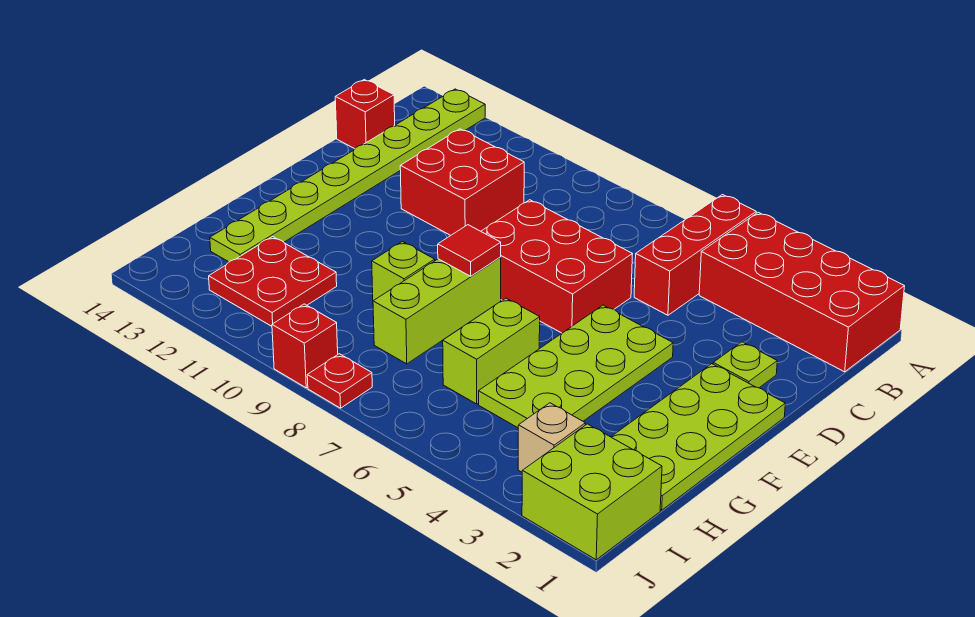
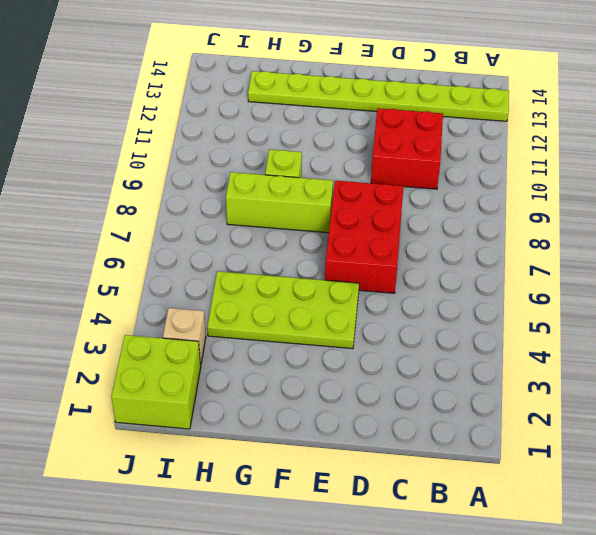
none -> red 2x4 brick [699,212,904,372]
none -> red 1x3 brick [634,195,756,315]
none -> red 1x1 brick [335,80,395,149]

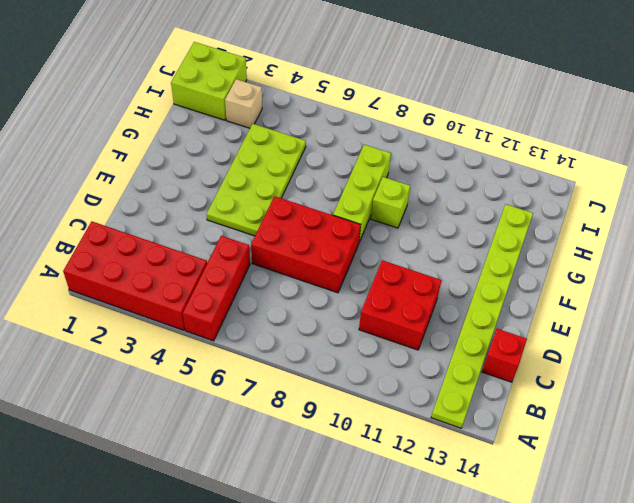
none -> lime 1x1 plate [713,342,777,388]
none -> lime 2x4 plate [611,364,785,510]
none -> lime 1x2 brick [443,298,540,404]

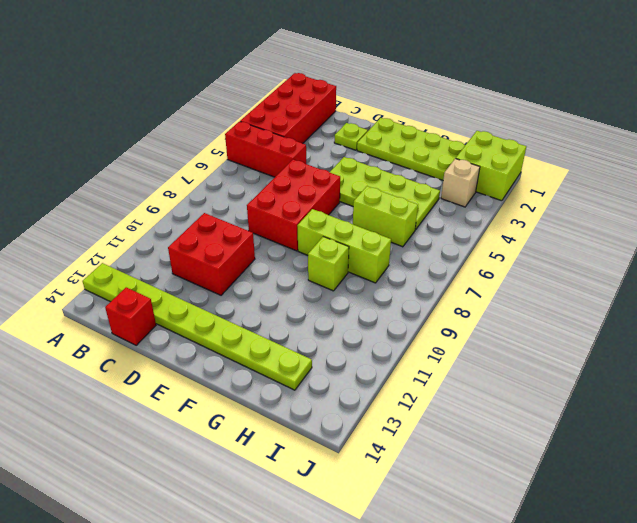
none -> red 2x2 plate [209,237,337,326]
none -> red 1x1 plate [307,354,372,408]
none -> red 1x1 brick [272,304,338,388]

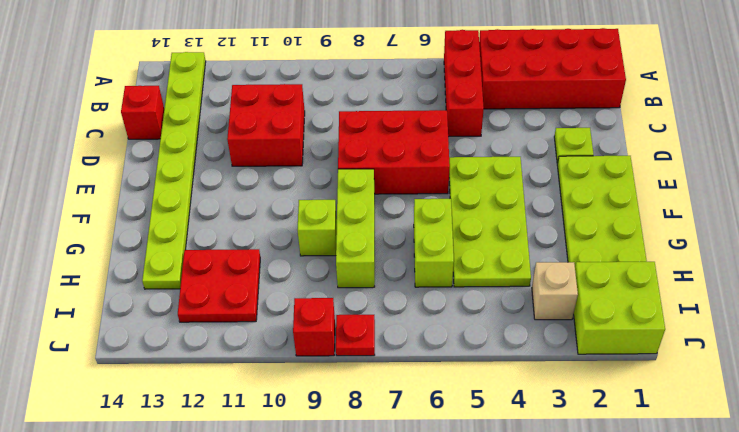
none -> red 1x1 tile [438,225,501,276]

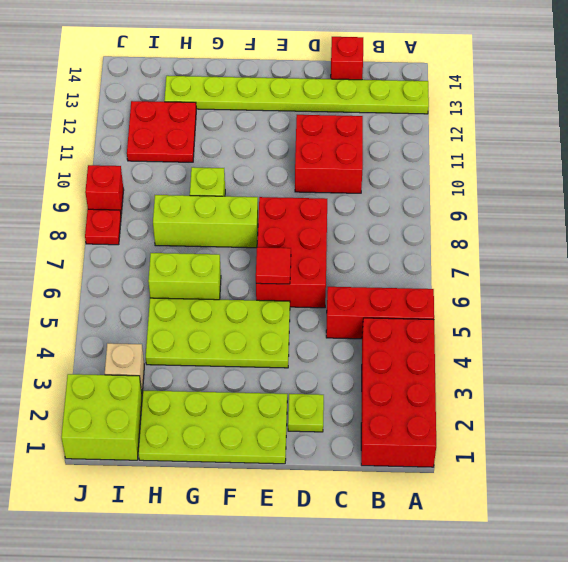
red 1x1 tile [256,247,291,284] -> red 1x1 tile moved to [438,225,501,276]

